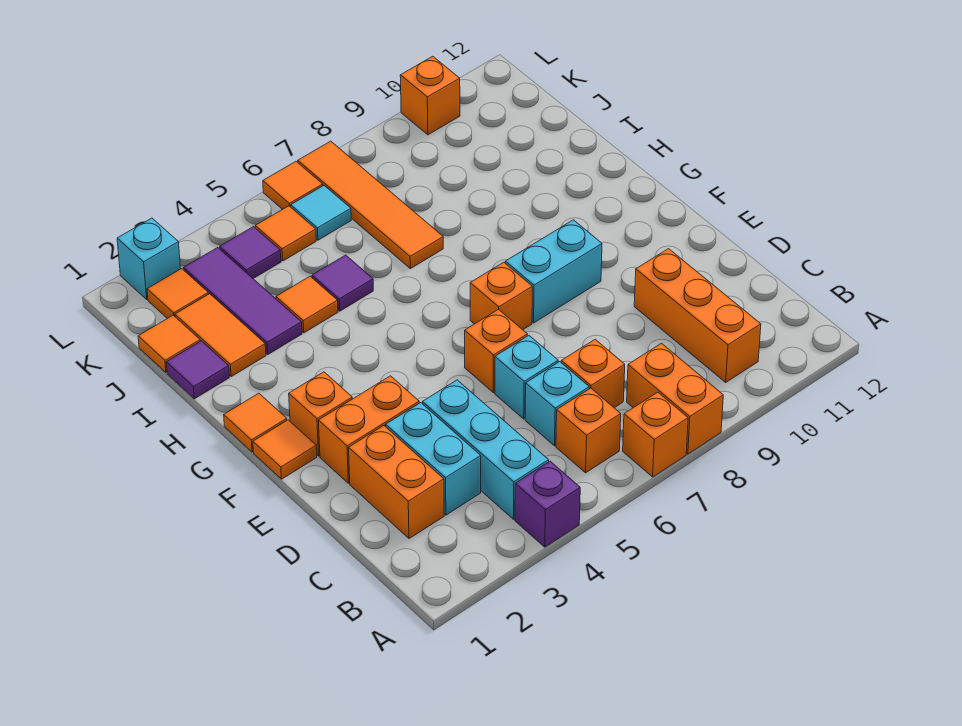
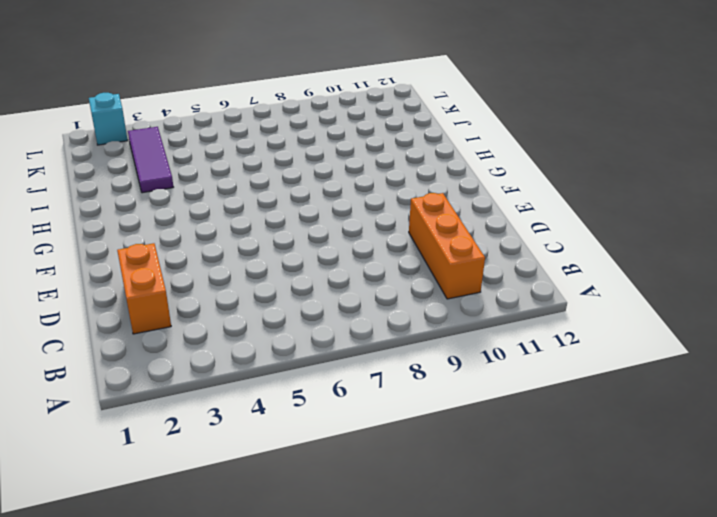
none -> purple 1x1 brick [515,461,580,547]
none -> orange 1x1 brick [623,392,688,477]
none -> orange 1x2 brick [627,343,723,454]
none -> cyan 1x3 brick [422,380,549,519]

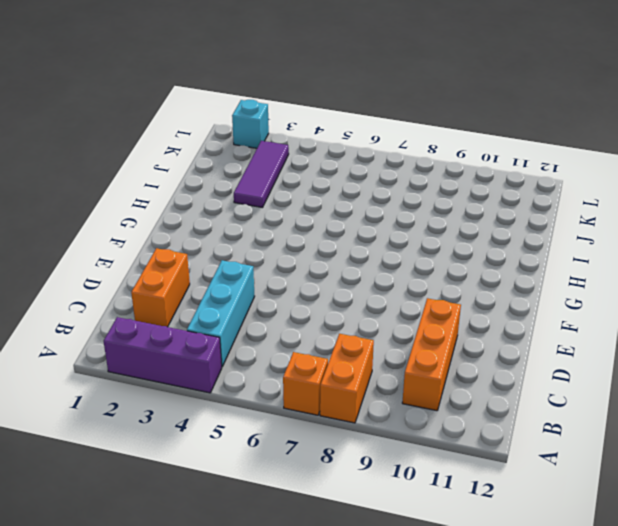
purple 1x3 brick [104,317,222,393] -> purple 1x1 brick [515,461,580,547]
none -> orange 1x1 brick [556,388,621,473]
none -> cyan 1x2 brick [386,403,481,515]
none -> cyan 1x1 brick [525,362,589,446]
none -> orange 1x1 brick [561,339,625,408]

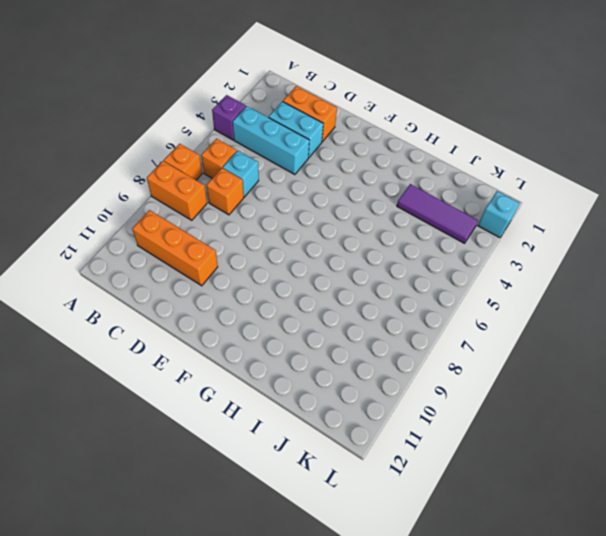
none -> cyan 1x1 brick [495,336,558,419]
none -> orange 1x2 brick [318,376,419,483]
none -> orange 1x1 brick [465,309,527,393]
none -> orange 1x1 tile [253,420,317,479]

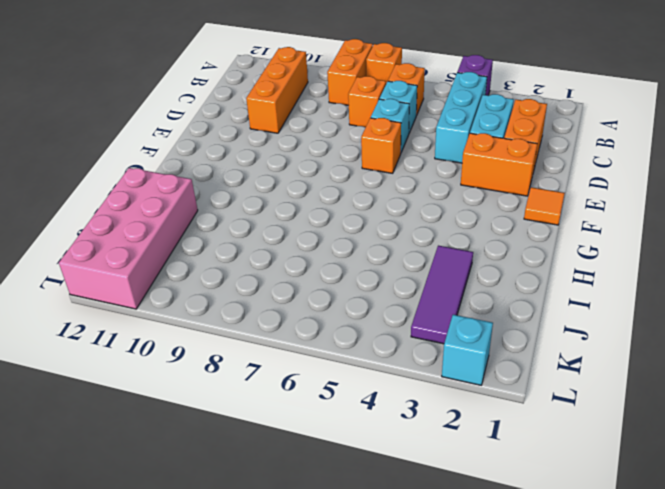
pink 2x4 brick [59,168,198,309] -> none
none -> orange 1x1 brick [289,372,352,456]
none -> orange 1x1 brick [470,262,532,330]
none -> cyan 1x2 brick [505,220,602,323]
none -> orange 1x1 tile [224,393,287,452]

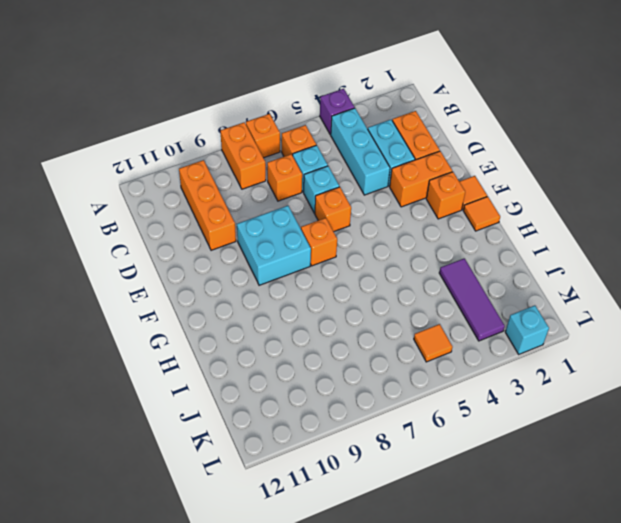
cyan 2x2 brick [237,205,311,285] -> cyan 1x2 brick [505,220,602,323]
none -> purple 1x1 tile [166,341,229,399]
none -> orange 1x2 tile [175,294,266,376]
none -> orange 1x1 tile [276,276,338,333]
none -> purple 1x1 tile [312,255,373,311]

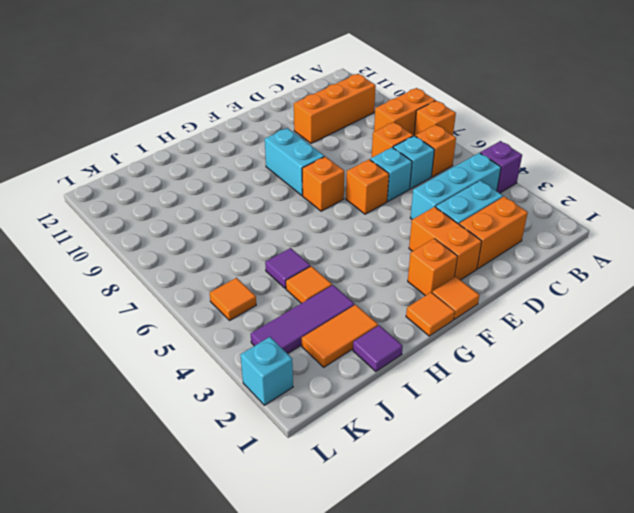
none -> orange 1x4 tile [298,141,443,269]
none -> orange 1x1 tile [138,315,200,372]
none -> orange 1x1 tile [147,269,208,319]
none -> purple 1x1 tile [220,227,281,278]

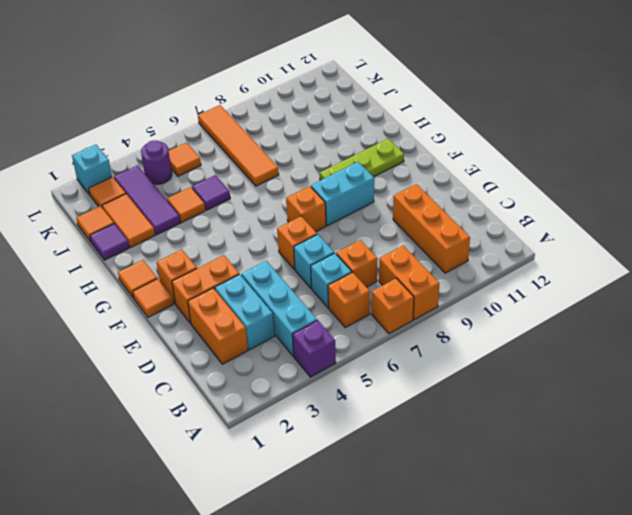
lime 1x3 plate [320,139,404,180] -> none
purple 1x1 round brick [141,140,172,184] -> purple 1x1 tile [220,227,281,278]
none -> cyan 1x1 tile [291,186,351,240]
none -> orange 1x1 tile [263,162,323,209]
none -> orange 1x1 brick [400,56,460,135]

